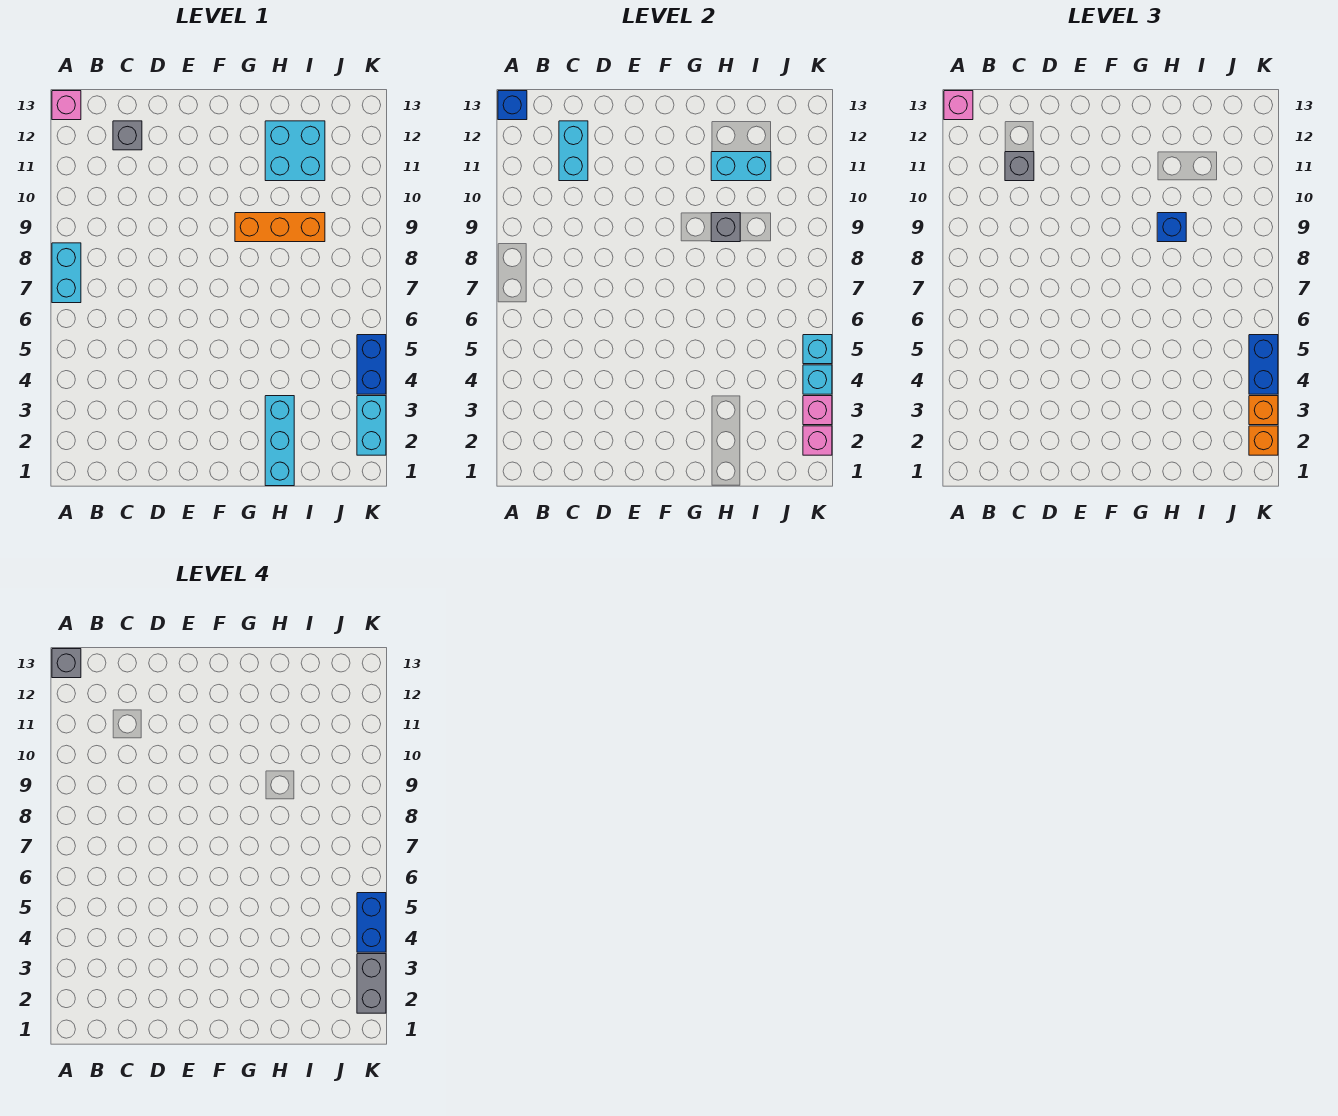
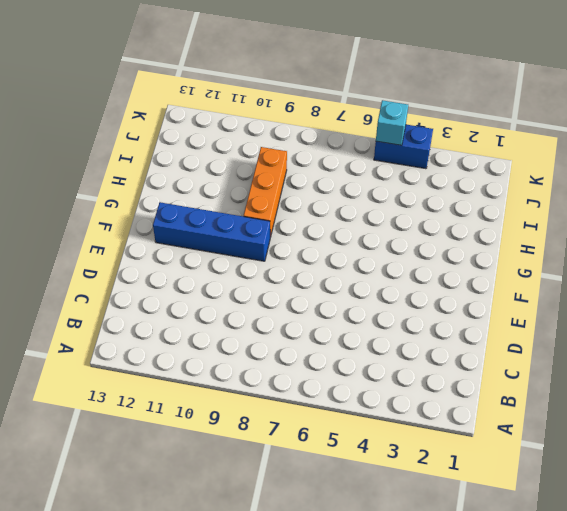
blue 1x4 brick [153,202,270,261] -> none
none -> cyan 1x2 brick [52,243,81,303]
none -> pink 1x1 brick [52,91,81,120]
none -> grey 1x1 brick [113,121,142,150]

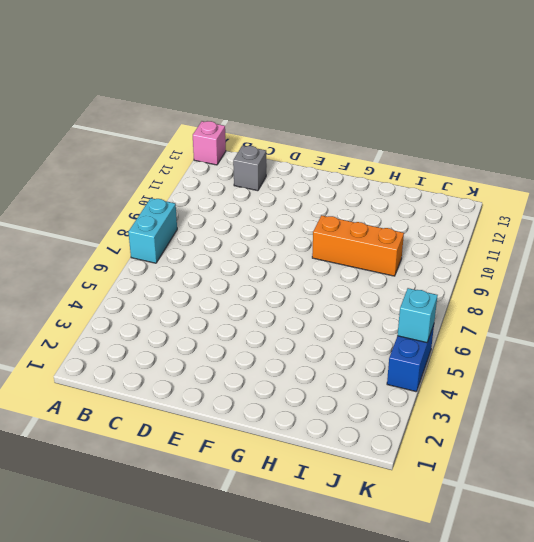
none -> cyan 1x3 brick [265,396,294,486]
none -> cyan 2x2 brick [265,121,325,181]
none -> cyan 1x2 brick [357,396,386,455]

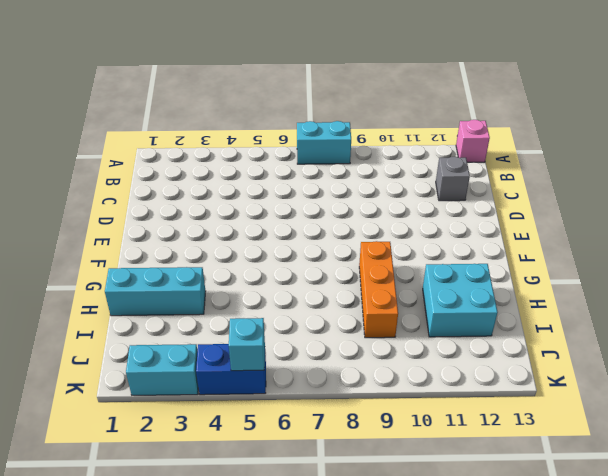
none -> blue 1x1 brick [498,91,527,120]
none -> cyan 1x2 brick [559,121,588,181]
none -> grey 1x1 brick [711,213,740,242]

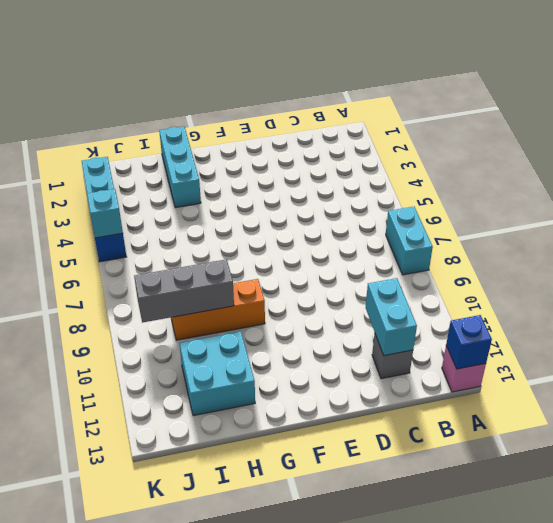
grey 1x3 brick [134,259,234,323] -> grey 1x1 brick [711,213,740,242]
none -> cyan 1x2 brick [711,152,771,181]
none -> pink 1x1 brick [803,426,832,455]
none -> pink 1x1 brick [803,396,832,425]

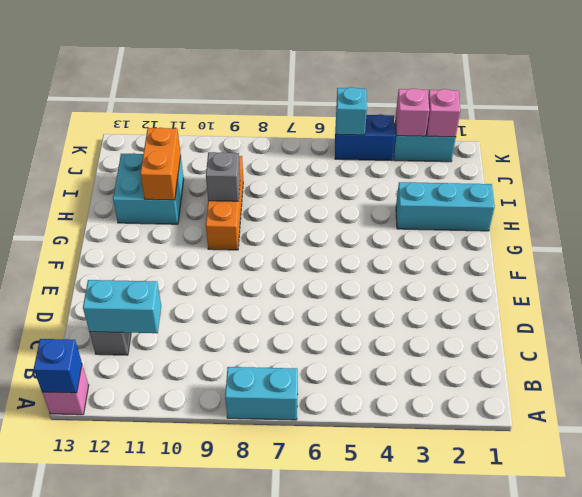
orange 1x2 brick [140,128,181,200] -> cyan 1x2 brick [711,152,771,181]
none -> cyan 1x1 brick [803,365,832,394]
none -> pink 1x1 brick [944,91,973,120]
none -> grey 1x1 brick [1005,152,1034,181]

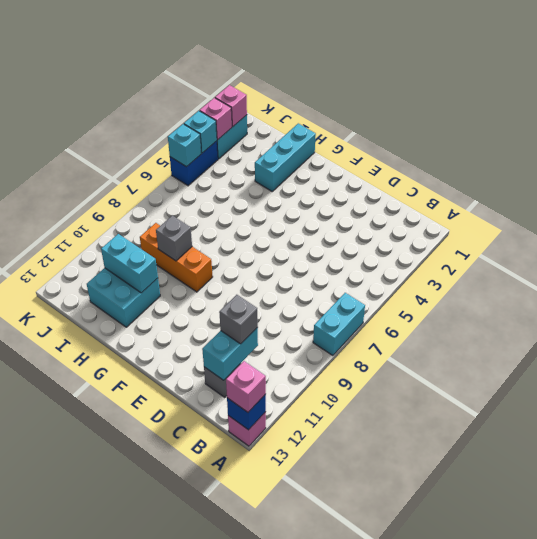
none -> blue 1x1 brick [1157,213,1186,242]
none -> orange 1x1 brick [1249,426,1278,455]
none -> orange 1x1 brick [1249,396,1278,425]

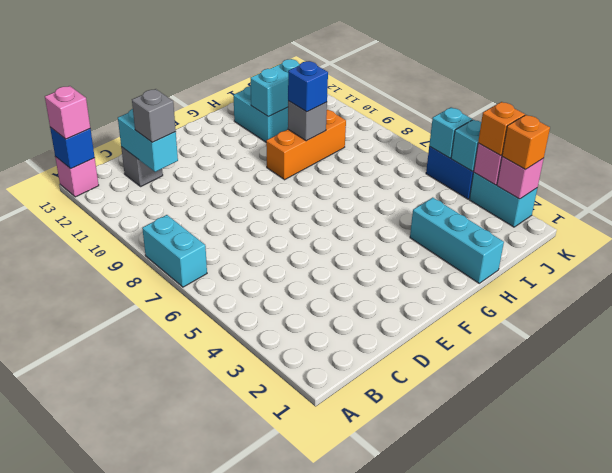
none -> blue 1x2 brick [1249,335,1278,394]
none -> grey 1x1 brick [52,649,81,678]
none -> grey 1x2 brick [357,954,386,1013]

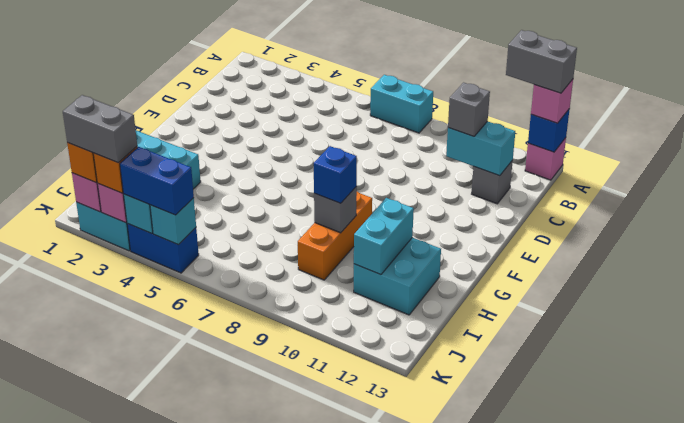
grey 1x2 brick [506,30,577,93] -> grey 1x1 brick [52,649,81,678]
none -> blue 1x2 brick [357,893,386,952]

